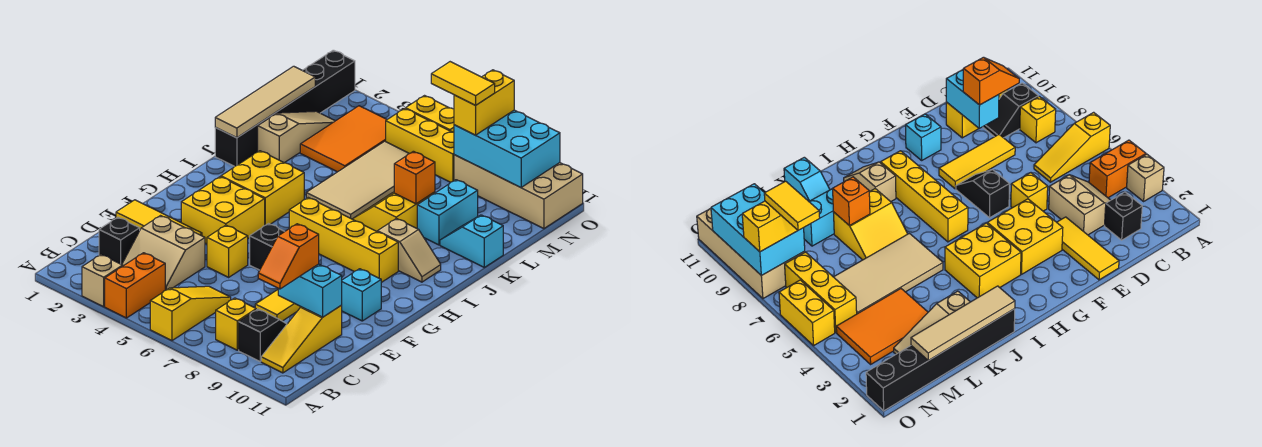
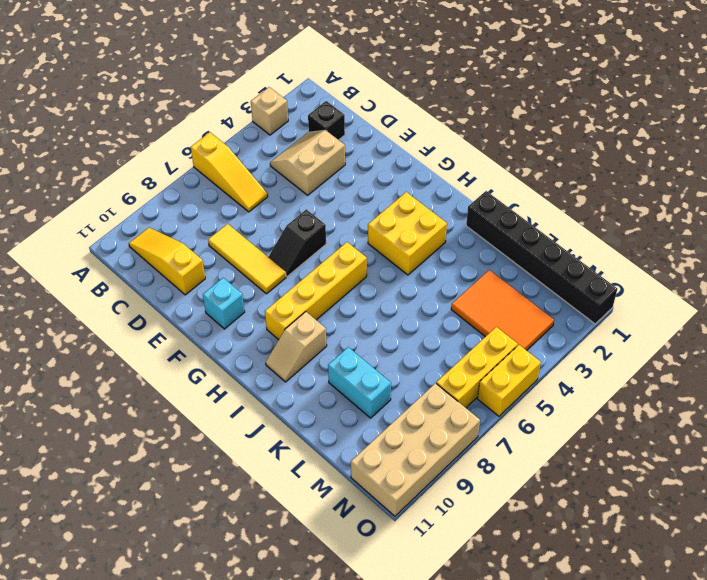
none -> orange 1x2 brick [105,253,165,318]
none -> yellow 1x1 brick [216,298,256,350]
none -> black 1x2 slope [239,309,287,361]
none -> yellow 1x3 tile [116,200,202,236]

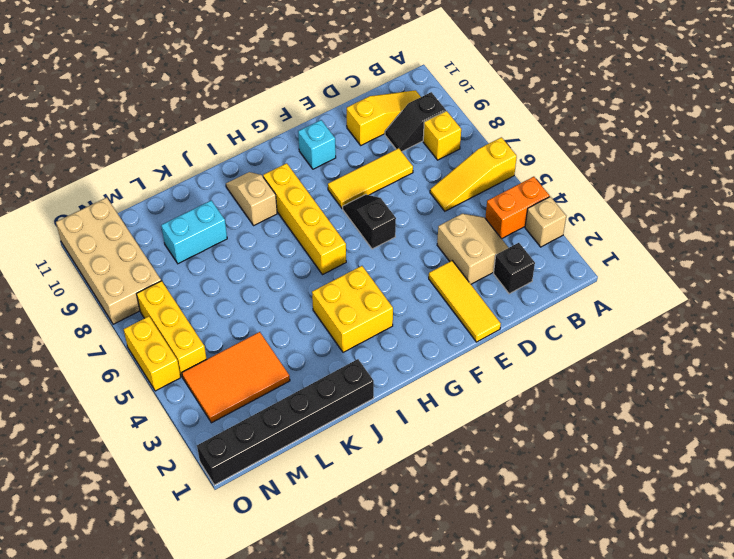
none -> yellow 1x1 brick [207,225,248,277]
none -> yellow 2x2 brick [181,177,265,244]
none -> tan 2x4 tile [306,141,409,219]
none -> yellow 2x2 slope [353,192,435,231]

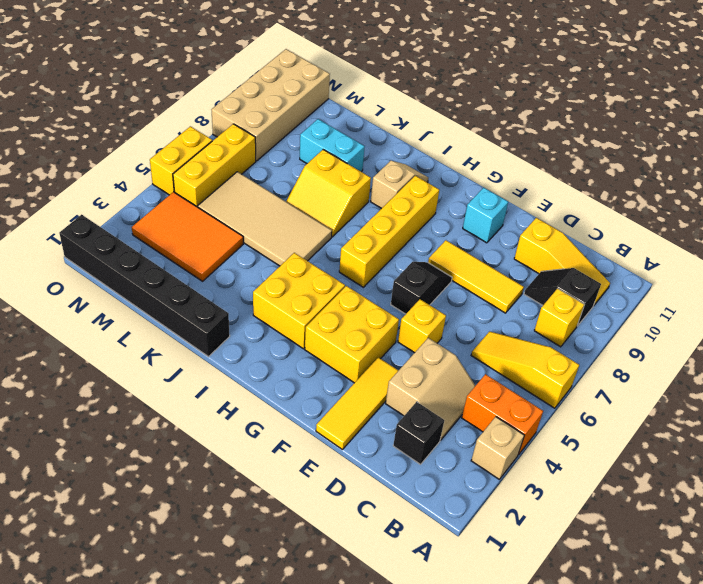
none -> tan 1x3 slope [258,111,335,163]
none -> cyan 1x2 slope [440,215,503,267]
none -> cyan 1x2 brick [278,264,342,317]
none -> tan 1x4 tile [215,66,315,138]

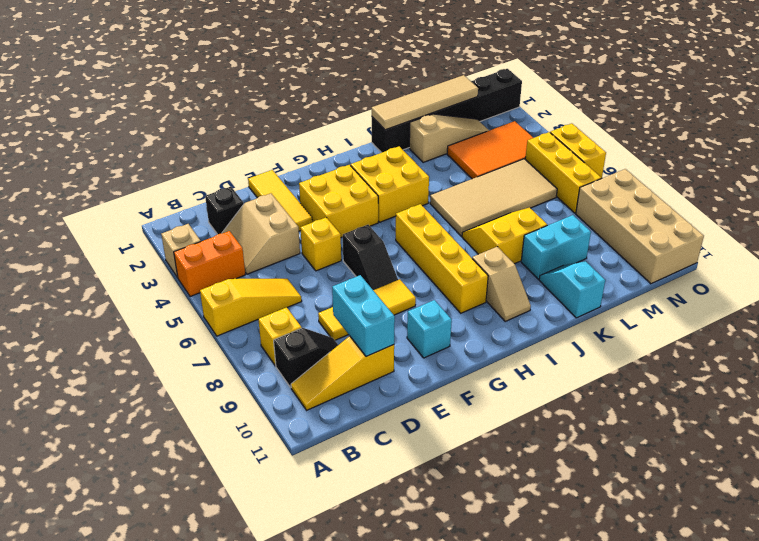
none -> orange 1x1 brick [394,151,435,204]
none -> cyan 2x3 brick [454,110,560,188]
none -> orange 1x2 slope [258,224,319,289]
none -> yellow 1x2 brick [454,70,514,135]

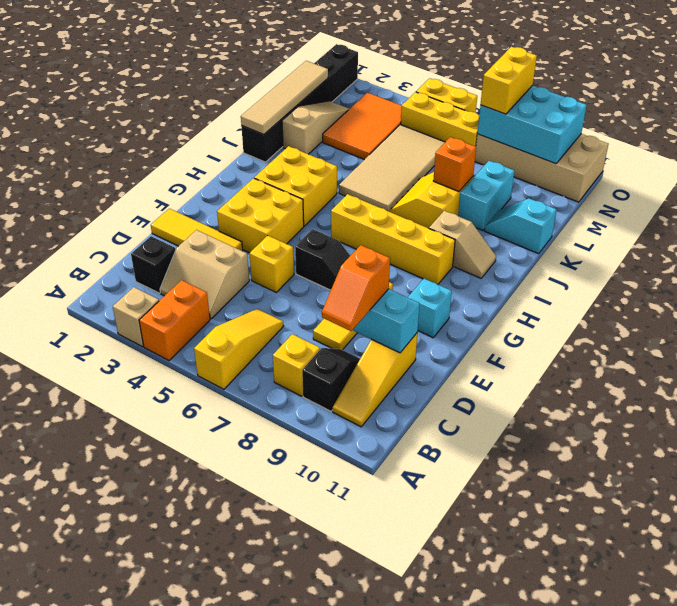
none -> yellow 1x2 tile [431,62,495,105]

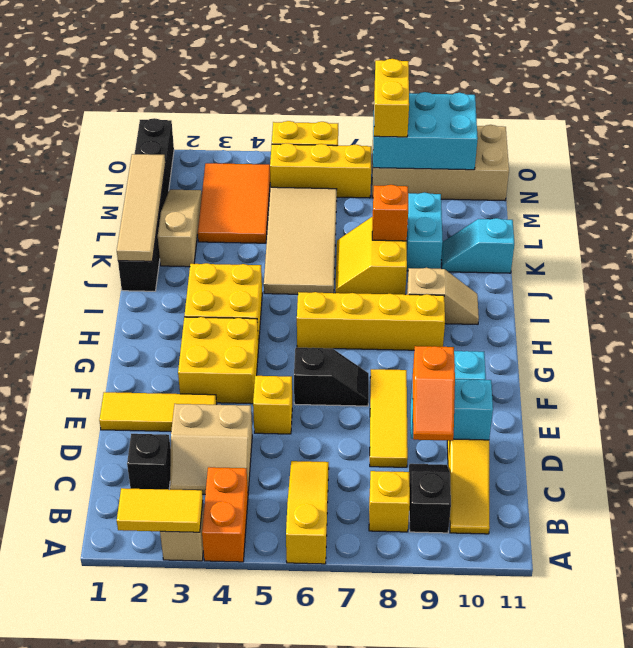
yellow 1x2 tile [117,488,203,532] -> yellow 1x2 tile moved to [431,62,495,105]

